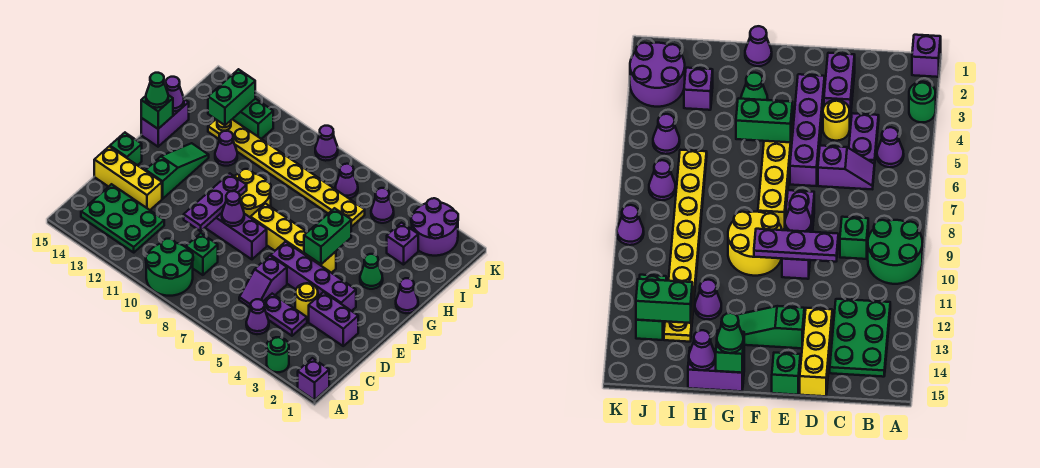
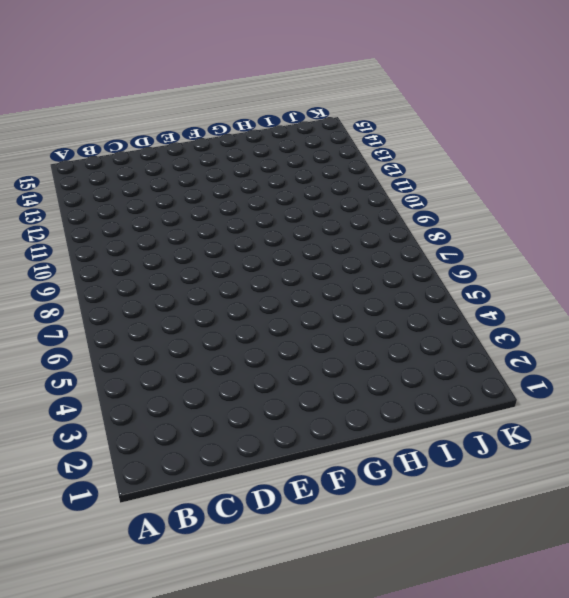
none -> purple 1x1 brick [298,358,329,400]
none -> green 1x1 round brick [267,337,289,372]
none -> green 2x2 round brick [146,239,193,296]
none -> purple 1x1 cone [246,299,269,334]

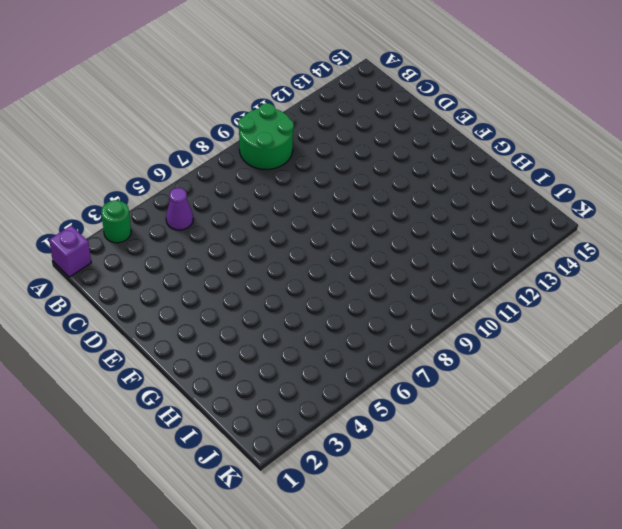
none -> green 2x3 plate [81,184,164,252]
none -> purple 1x2 plate [263,294,307,336]
none -> purple 1x2 slope [239,256,287,308]
none -> green 1x1 brick [186,233,218,275]

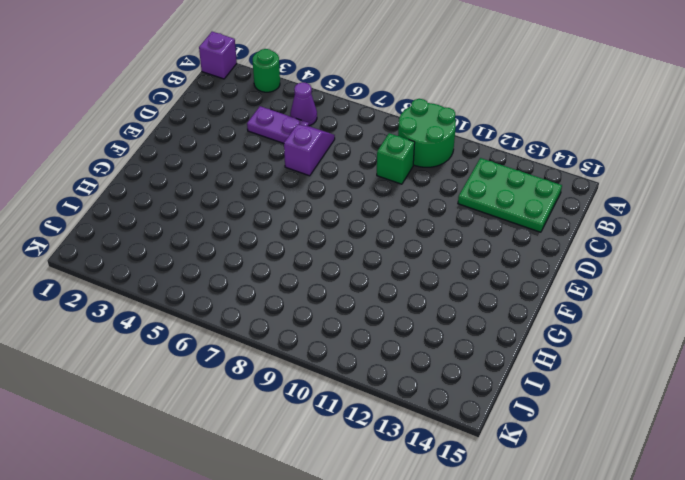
none -> purple 1x2 brick [309,292,358,346]
none -> yellow 1x1 round brick [295,283,318,318]
none -> yellow 1x3 brick [94,146,162,210]
none -> purple 1x4 brick [271,242,356,311]

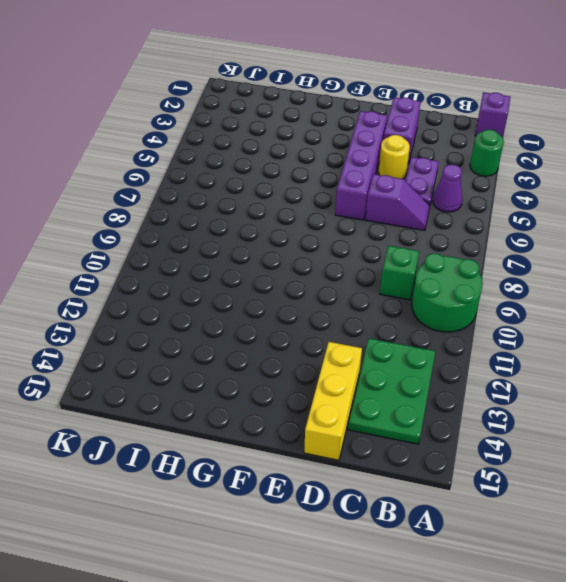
none -> purple 1x3 brick [205,213,267,259]
none -> green 1x3 slope [146,143,209,199]
none -> green 1x1 brick [110,133,142,165]
none -> yellow 1x4 brick [251,204,336,273]

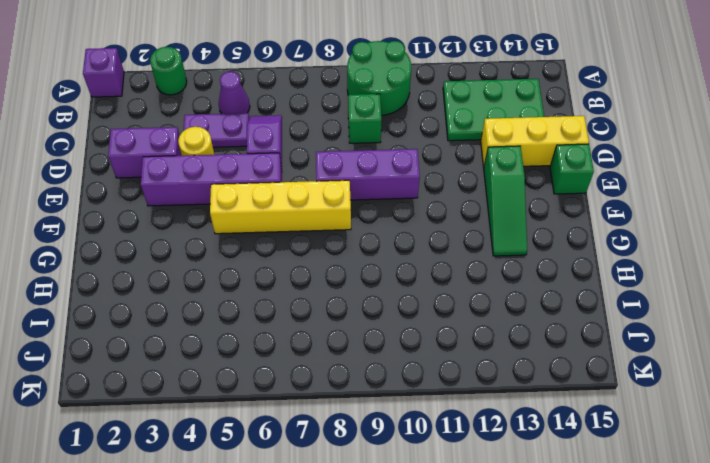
none -> yellow 2x2 round brick [235,169,271,218]
none -> purple 1x1 cone [396,278,418,313]
none -> green 1x1 cone [360,254,383,289]
none -> purple 1x2 brick [141,99,189,147]

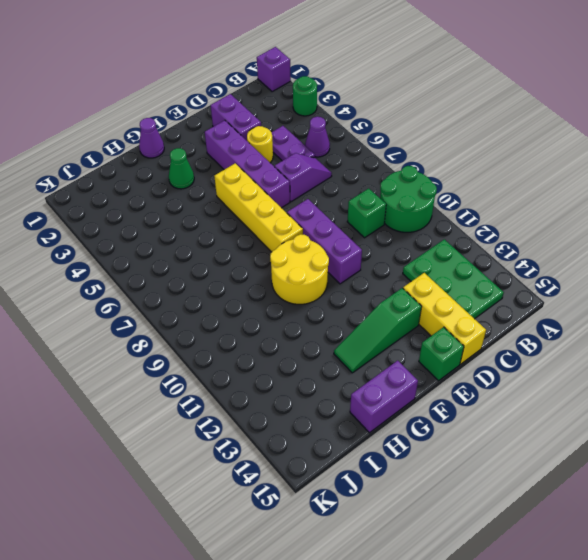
none -> purple 1x1 cone [215,131,237,166]
none -> purple 1x1 brick [387,223,418,265]
none -> yellow 1x8 plate [208,119,365,227]
none -> purple 2x2 round brick [411,198,458,256]

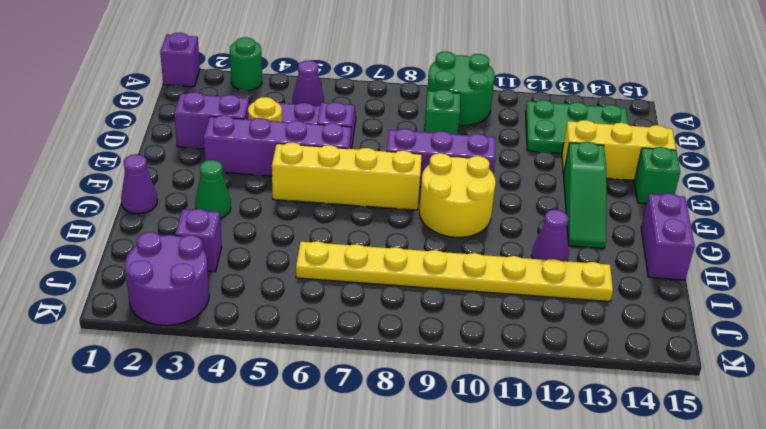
none -> purple 1x1 cone [371,188,394,223]
none -> purple 1x1 cone [335,164,358,198]
none -> green 1x2 brick [233,99,273,139]
none -> purple 1x1 cone [315,126,338,161]

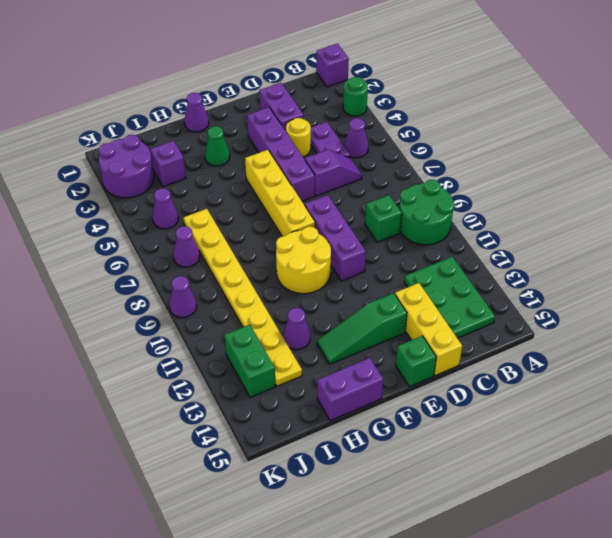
none -> purple 1x3 plate [184,173,247,231]
none -> purple 1x1 cone [222,191,244,226]
none -> green 1x2 brick [304,208,351,264]
none -> green 1x1 brick [141,95,173,129]

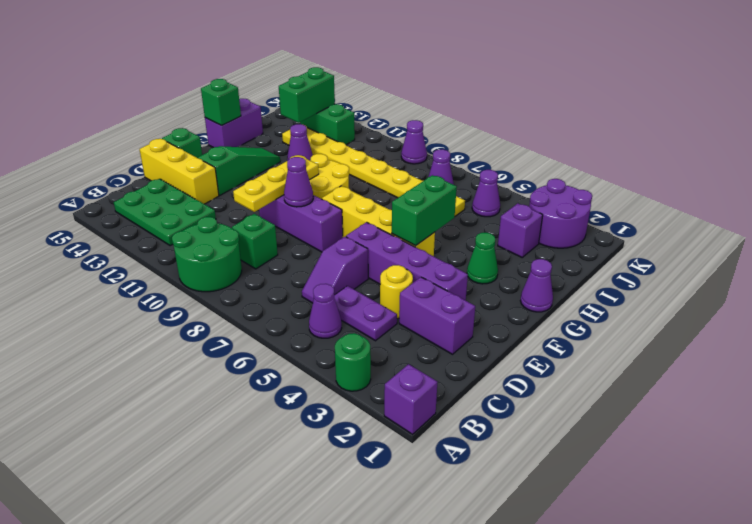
yellow 1x3 plate [233,155,319,212] -> purple 1x3 plate [184,173,247,231]
none -> purple 1x1 cone [166,77,184,111]
none -> green 1x1 cone [146,73,168,108]

